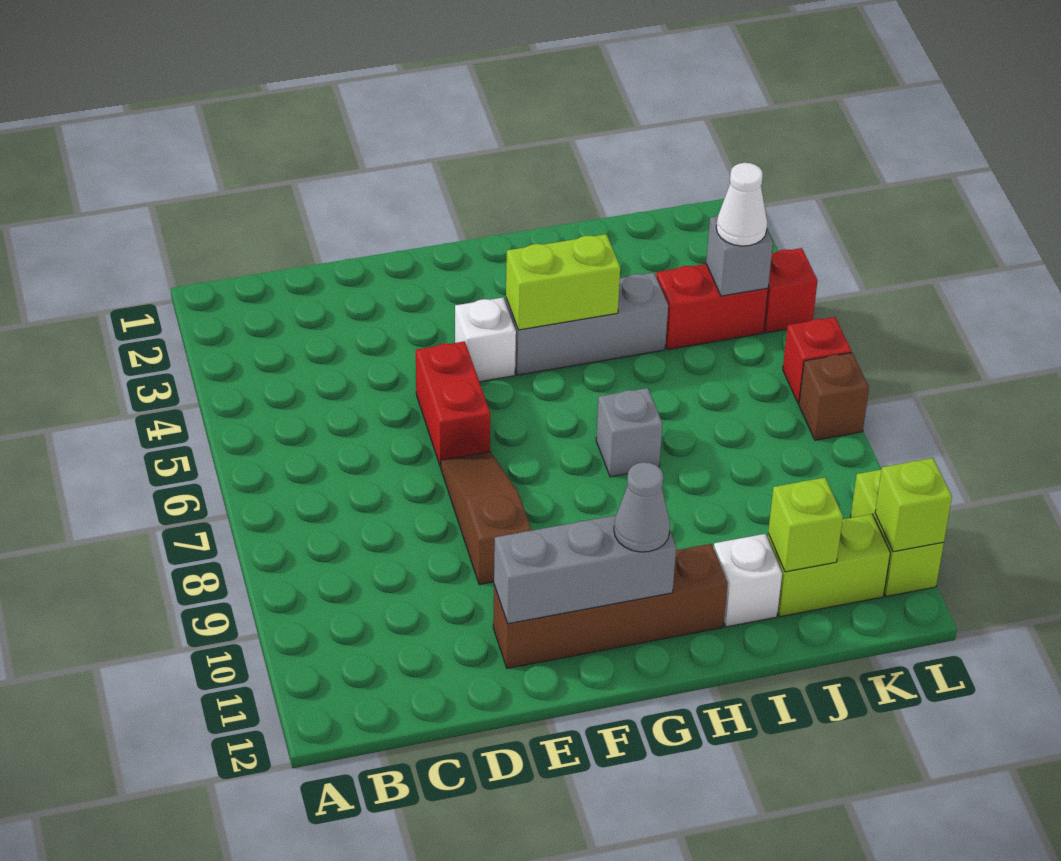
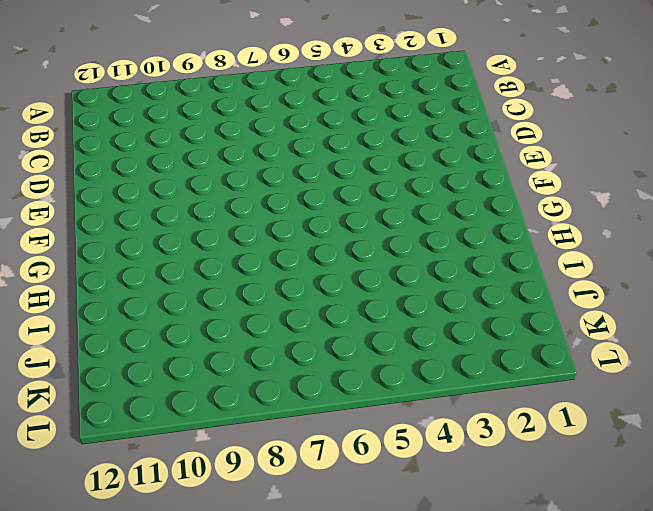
none -> red 1x2 brick [416,341,490,467]
none -> brown 1x3 slope [441,452,532,585]
none -> brown 1x4 brick [493,544,728,668]

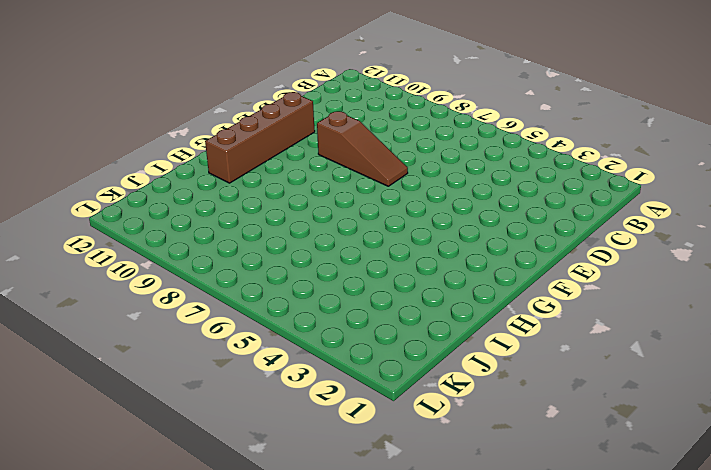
none -> red 1x2 brick [416,341,490,467]
none -> white 1x1 brick [455,298,516,382]
none -> grey 1x3 brick [506,273,668,375]

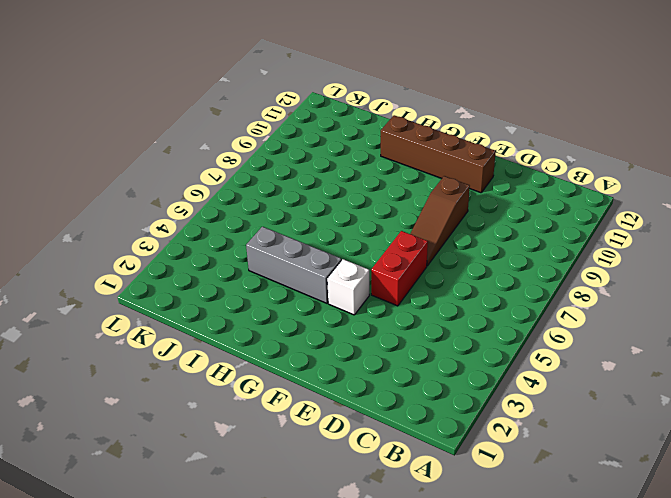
none -> grey 1x1 brick [596,388,662,477]
none -> white 1x1 brick [714,534,782,627]
none -> red 1x2 brick [656,264,768,350]

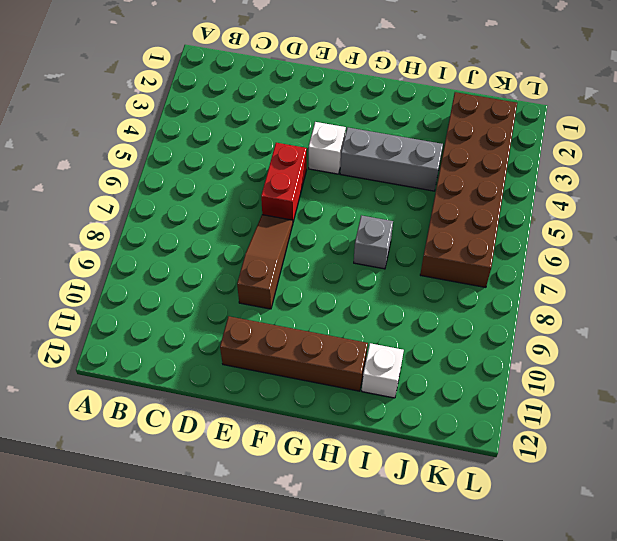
brown 2x6 brick [420,92,517,287] -> red 1x2 brick [656,264,768,350]
none -> lime 1x2 brick [768,514,890,617]
none -> red 1x1 brick [764,248,818,333]
none -> red 1x1 brick [783,317,851,404]

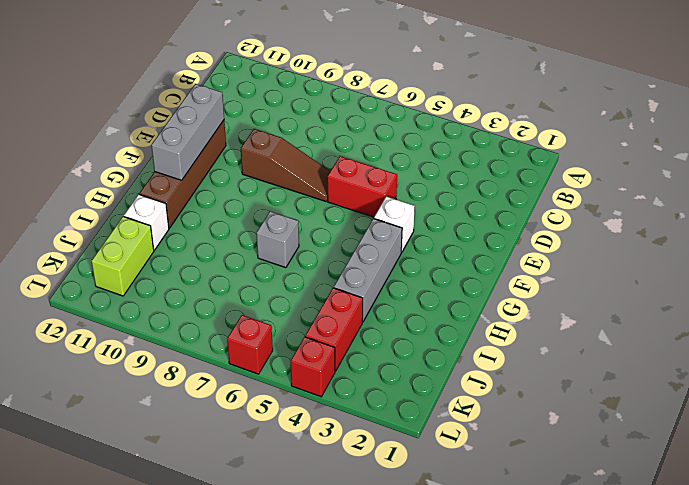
none -> brown 1x1 brick [799,353,869,440]
none -> lime 1x2 brick [850,469,944,596]
none -> lime 1x2 brick [506,234,620,330]

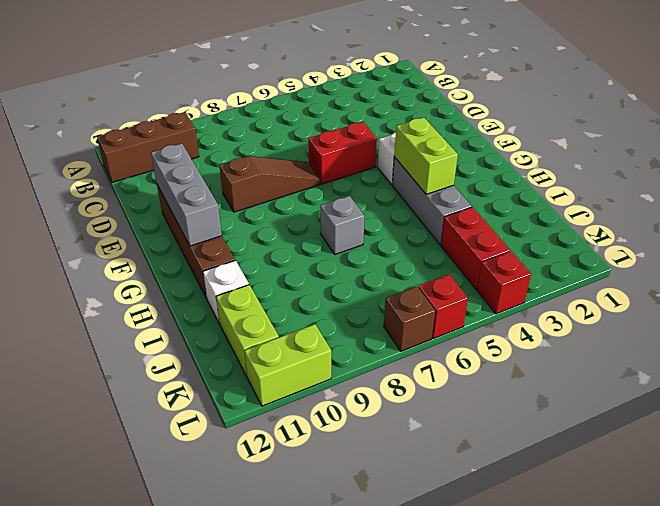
brown 1x3 brick [97,112,199,182] -> none
none -> lime 1x1 brick [768,478,843,572]
none -> grey 1x1 brick [706,216,773,296]
none -> lime 1x1 brick [875,458,952,552]

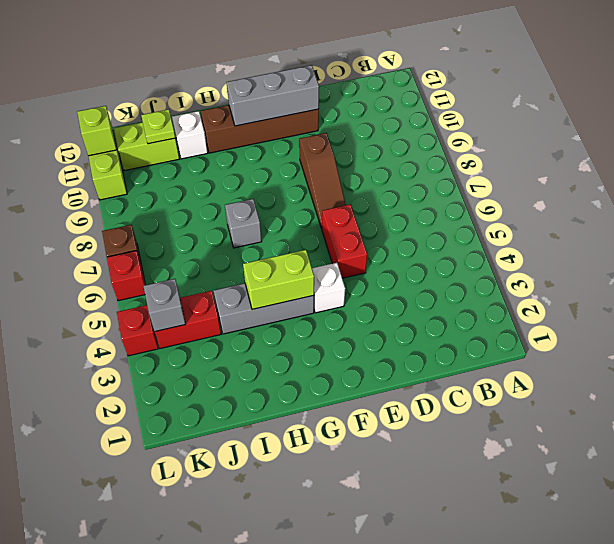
lime 1x1 plate [141,109,175,144] -> lime 1x1 brick [768,478,843,572]
none -> grey 1x1 cone [614,462,670,552]
none -> white 1x1 cone [716,163,767,246]

